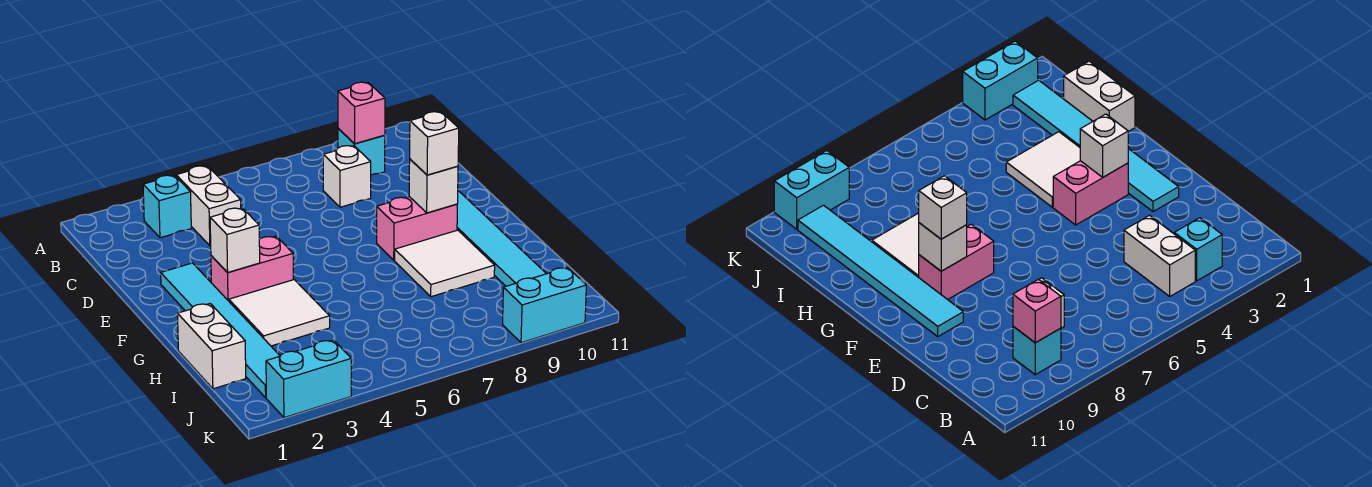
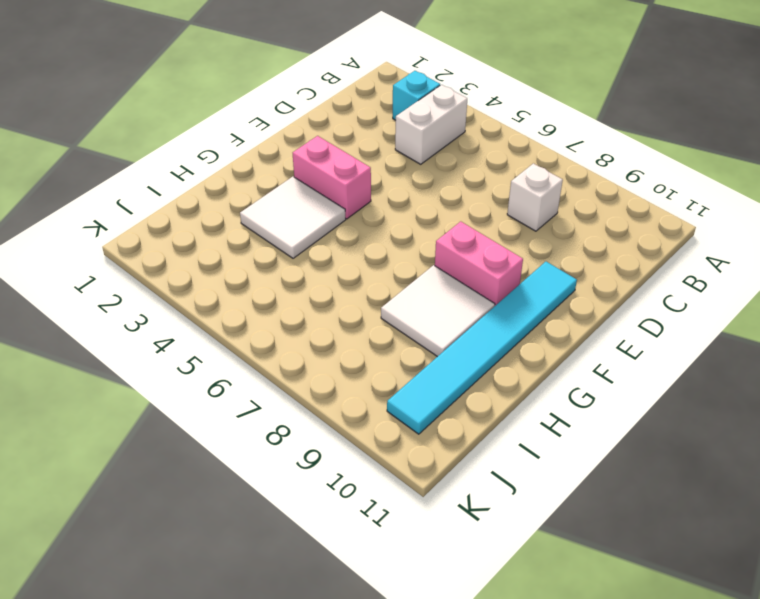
none -> cyan 1x1 brick [338,128,385,175]
none -> cyan 1x6 tile [161,263,280,397]
none -> white 1x2 brick [178,304,246,389]

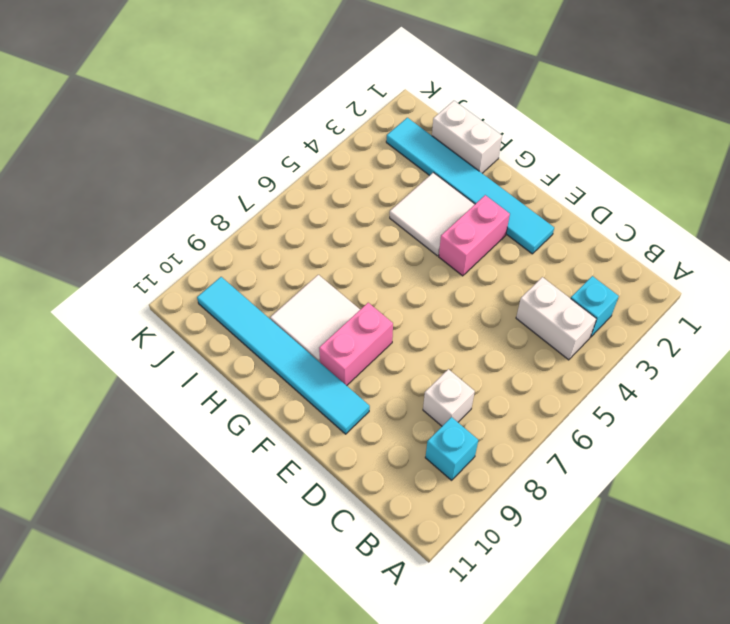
none -> cyan 1x2 brick [266,340,351,418]
none -> cyan 1x2 brick [503,267,586,343]
none -> pink 1x1 brick [338,82,385,144]

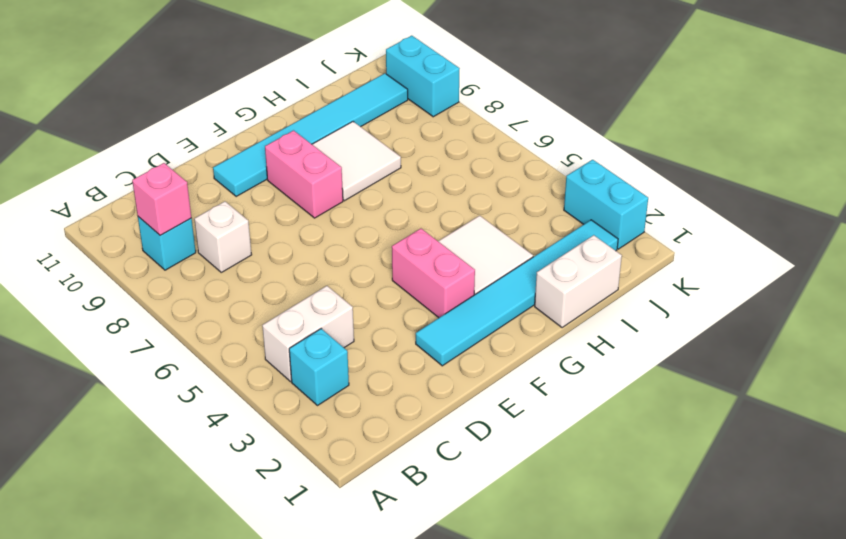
none -> white 1x1 brick [210,208,260,273]
none -> white 1x1 brick [409,159,458,213]
none -> white 1x1 brick [410,112,459,175]

